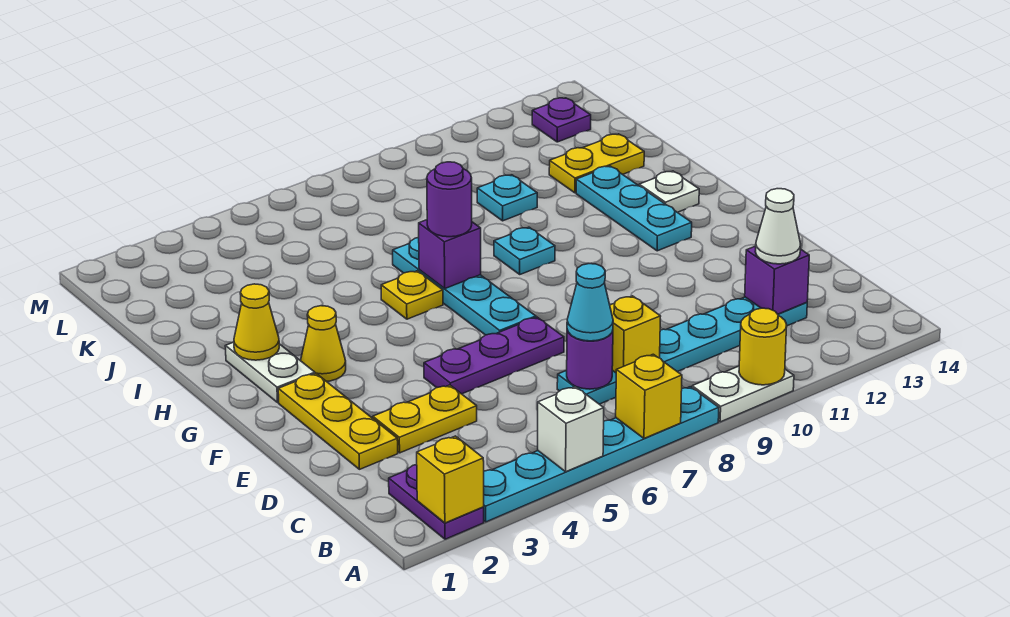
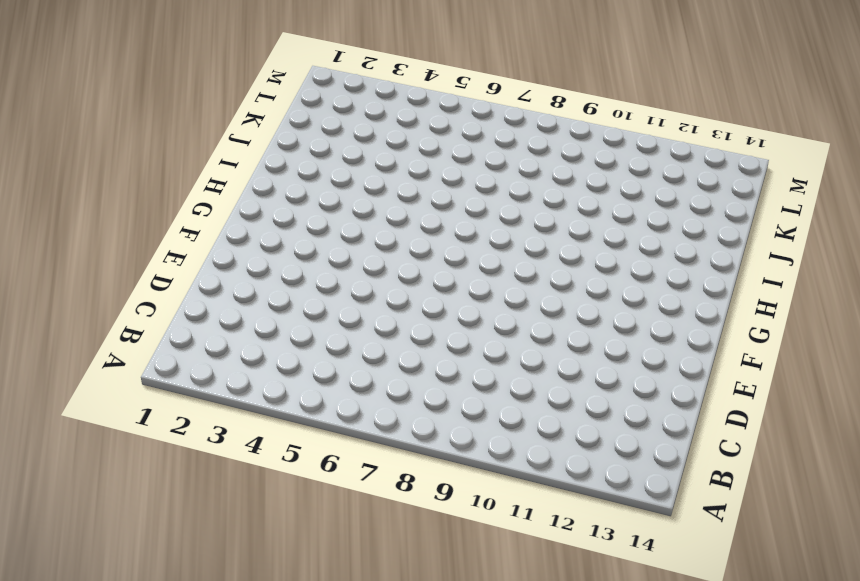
none -> purple 1x2 plate [389,465,484,539]
none -> cyan 1x6 plate [484,387,719,522]
none -> white 1x2 plate [692,366,794,422]

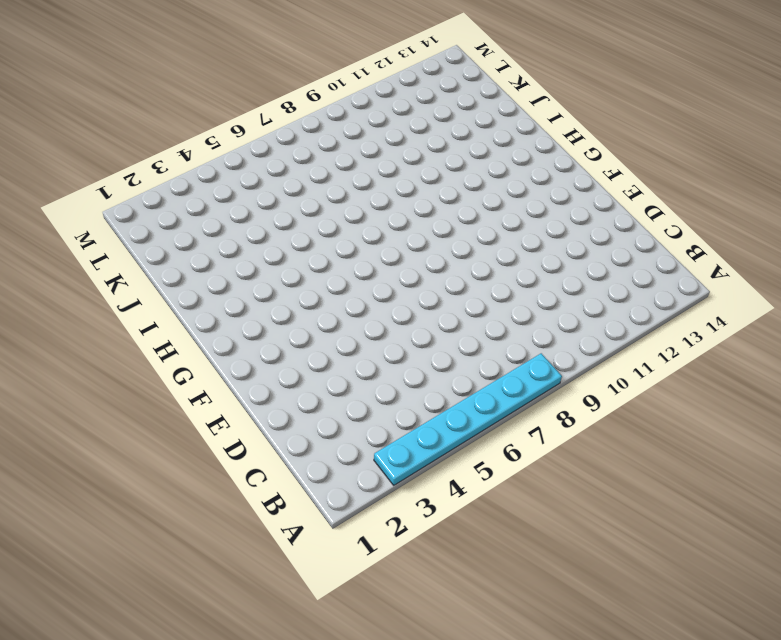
none -> purple 1x2 plate [389,465,484,539]
none -> white 1x2 plate [692,366,794,422]
none -> cyan 1x6 plate [557,297,807,404]

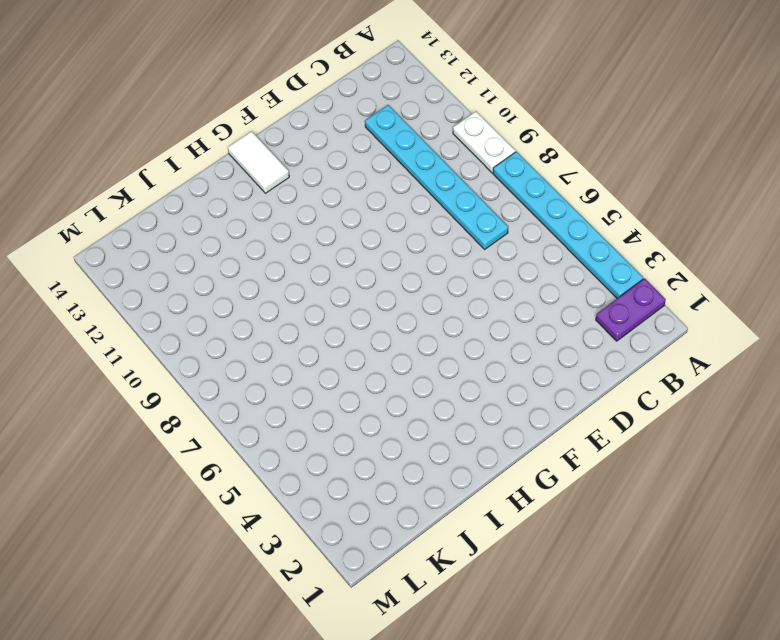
white 1x2 tile [228,131,289,193] -> none
none -> yellow 1x3 plate [278,373,398,469]
none -> yellow 1x2 plate [373,385,477,453]
none -> purple 1x3 plate [424,317,564,394]

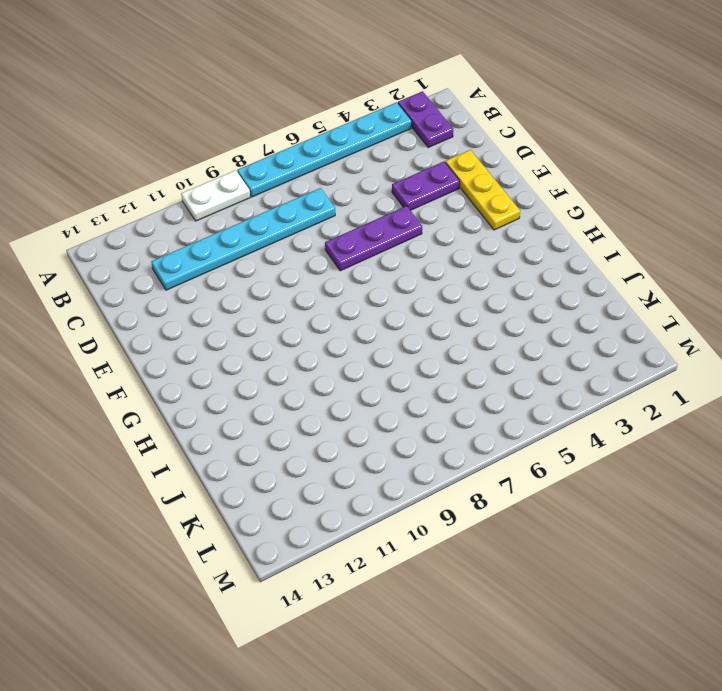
purple 1x2 plate [392,162,460,210] -> yellow 1x2 plate [373,385,477,453]
none -> cyan 1x4 plate [393,238,536,335]
none -> white 1x2 plate [225,342,315,402]
none -> yellow 1x1 cone [301,306,346,381]

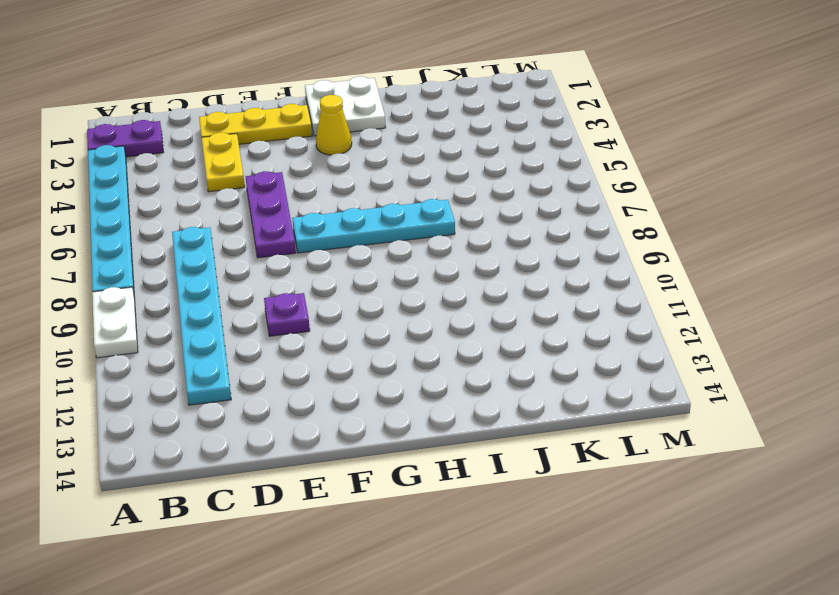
purple 1x1 plate [264,293,310,336] -> purple 1x1 plate moved to [532,98,591,142]
white 2x2 plate [305,76,385,136] -> white 1x2 plate [225,342,315,402]
none -> cyan 1x3 plate [576,166,692,251]
none -> yellow 1x1 plate [381,271,443,319]
none -> cyan 1x1 plate [494,227,555,274]

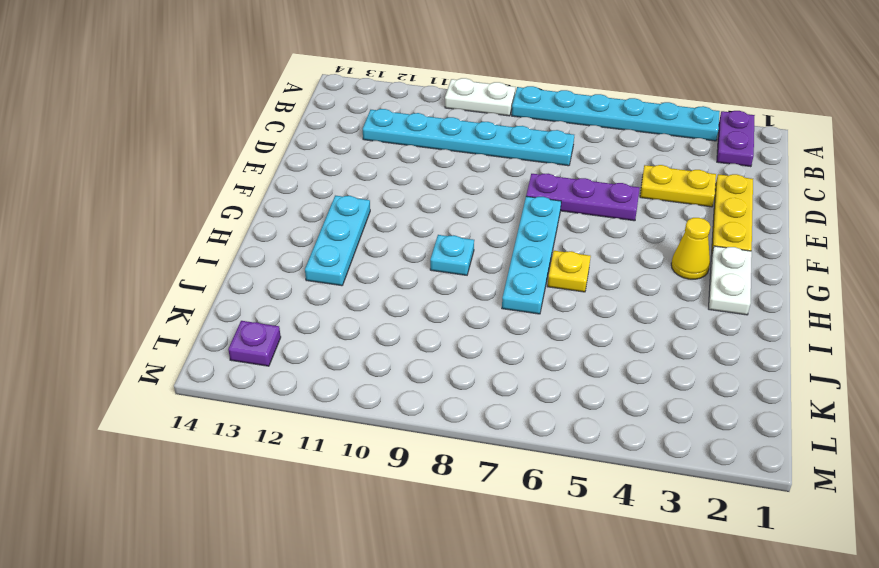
none -> white 1x1 plate [639,171,699,212]
none -> cyan 1x1 plate [477,175,537,221]
none -> yellow 1x2 plate [549,134,644,193]

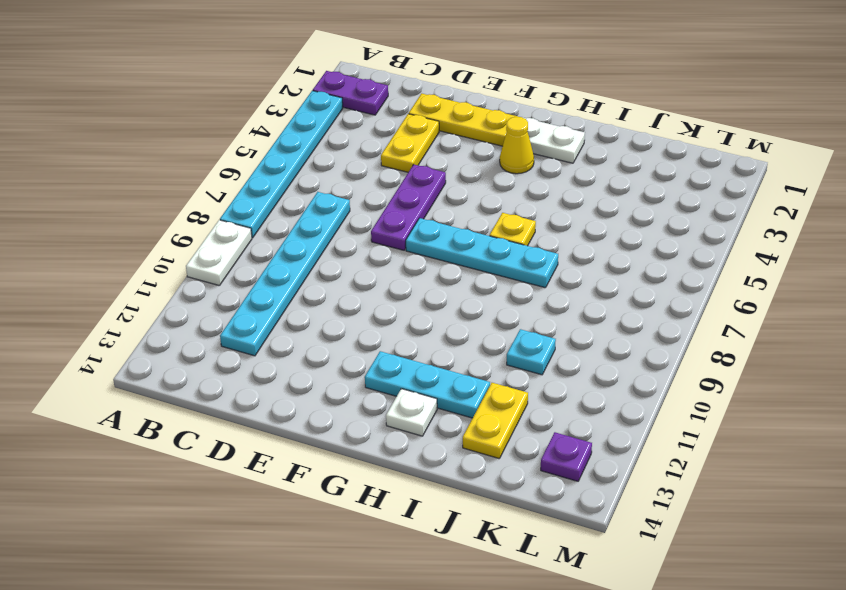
none -> cyan 1x1 plate [494,227,555,274]
none -> yellow 1x1 brick [417,436,484,523]
none -> white 1x1 brick [538,386,604,472]

